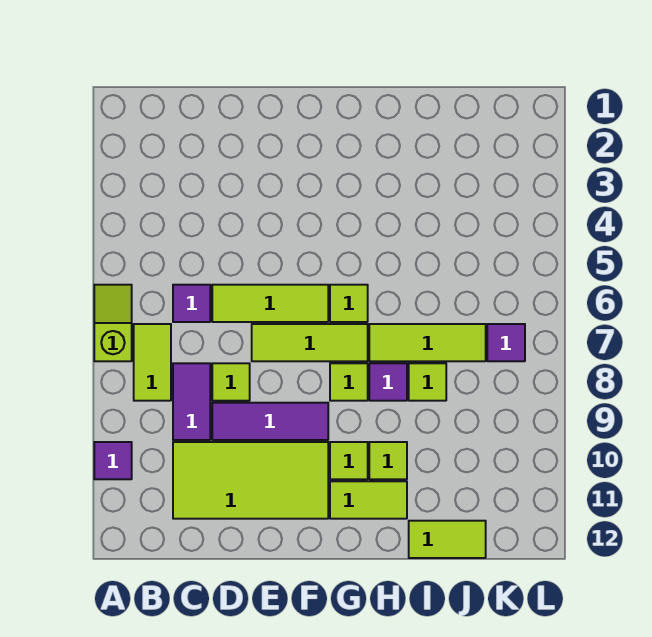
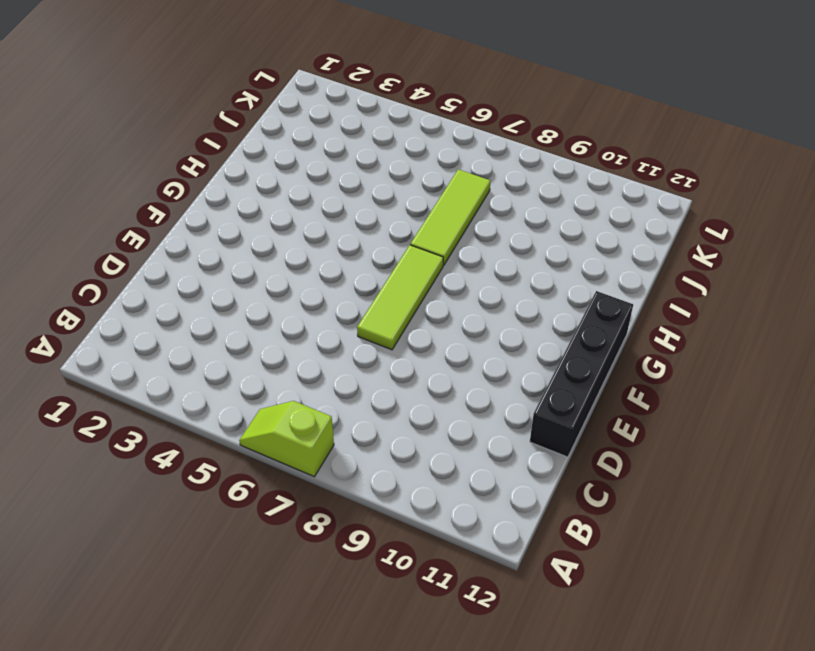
black 1x4 brick [530,291,633,457] -> none
none -> purple 1x1 tile [94,442,132,479]
none -> lime 1x2 tile [134,324,171,401]
none -> purple 1x1 tile [173,285,210,322]

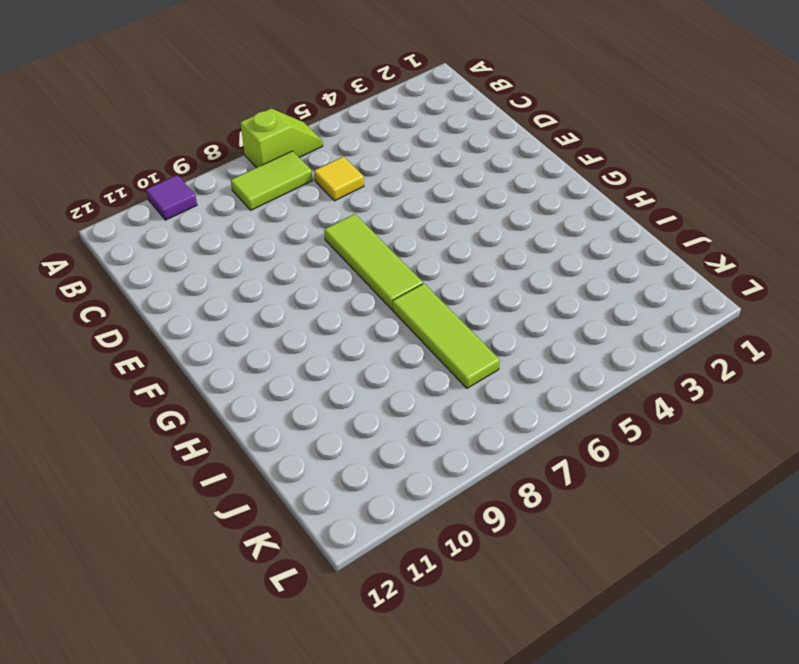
yellow 1x1 tile [314,157,364,201] -> purple 1x1 tile [173,285,210,322]
none -> purple 1x2 tile [173,363,210,440]
none -> lime 2x4 tile [173,442,328,519]
none -> lime 1x3 tile [212,285,328,322]

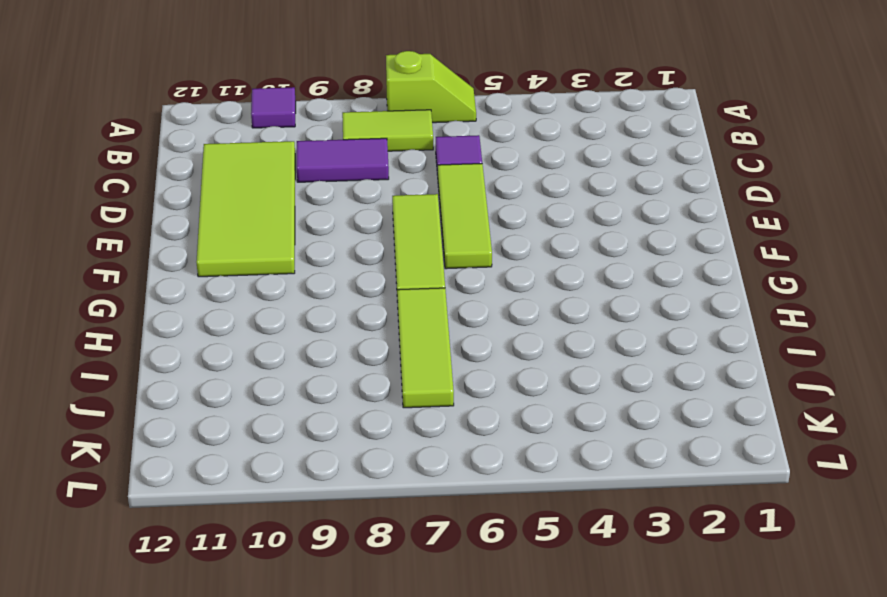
none -> lime 1x1 tile [212,363,250,401]
none -> purple 1x3 tile [212,403,328,440]
none -> lime 1x1 tile [330,285,368,322]

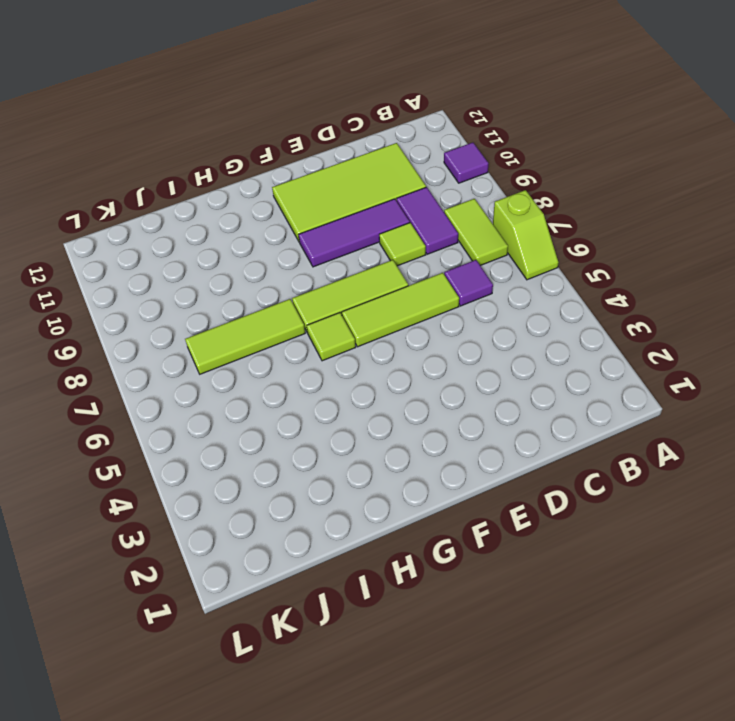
none -> lime 1x1 tile [330,363,368,401]
none -> lime 1x1 tile [330,442,368,479]
none -> lime 1x2 tile [330,481,407,519]

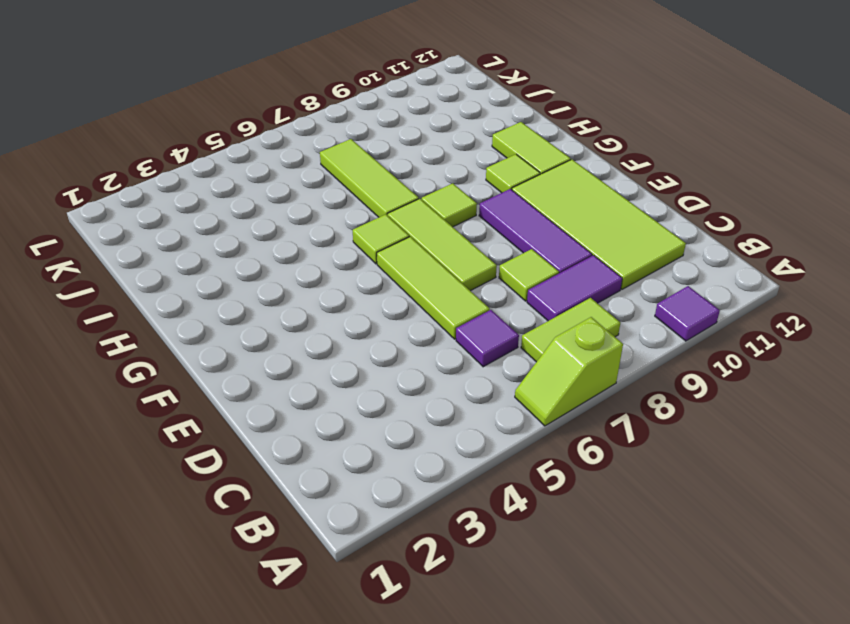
none -> purple 1x1 tile [369,363,407,401]
none -> lime 1x1 tile [369,442,407,479]
none -> lime 1x1 tile [409,363,446,401]

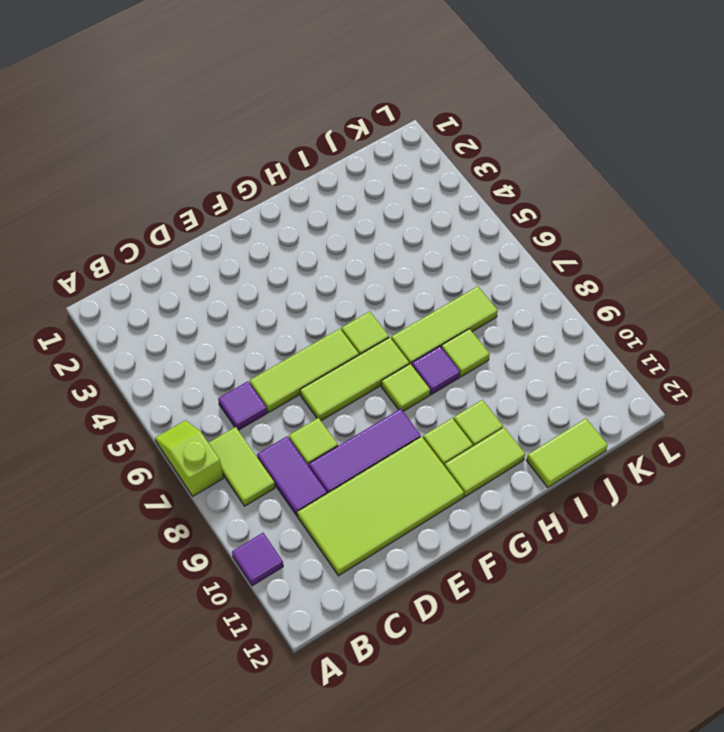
none -> purple 1x1 tile [487,324,525,361]

